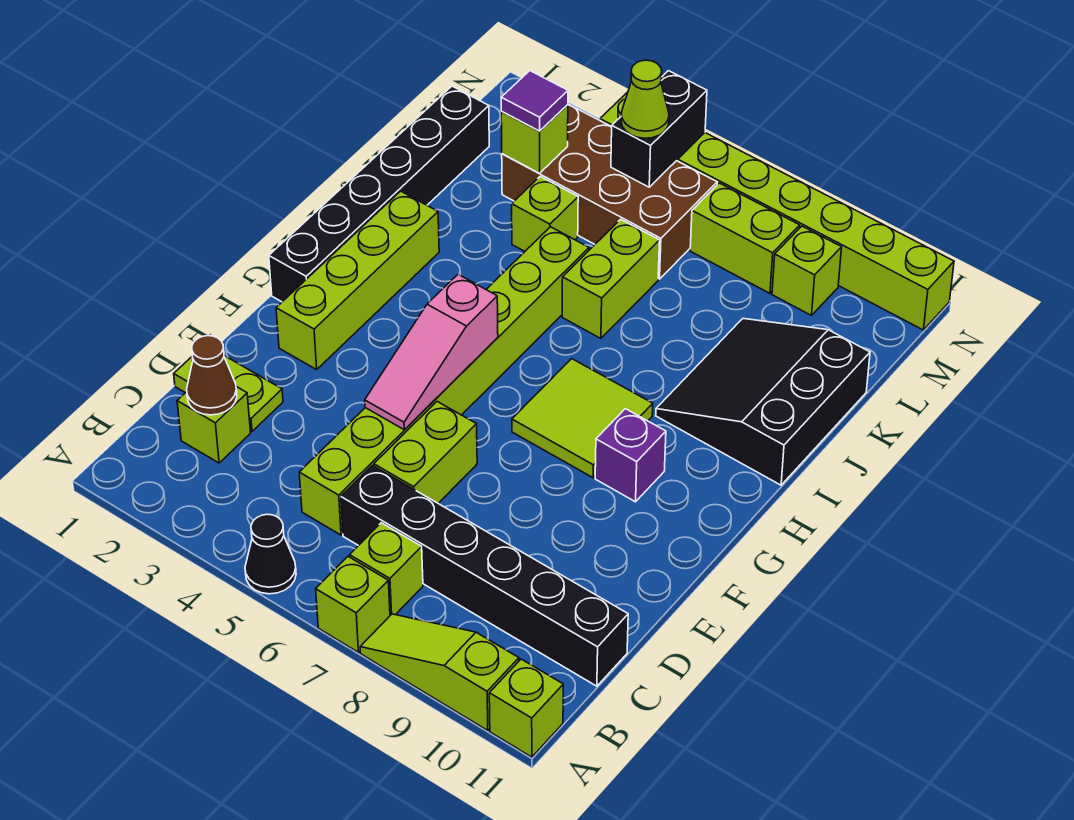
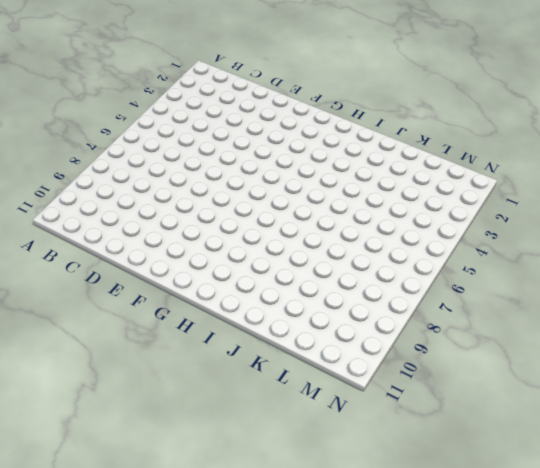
none -> black 1x1 cone [245,514,296,594]
none -> lime 1x1 brick [316,557,390,652]
none -> lime 1x3 slope [360,614,519,731]

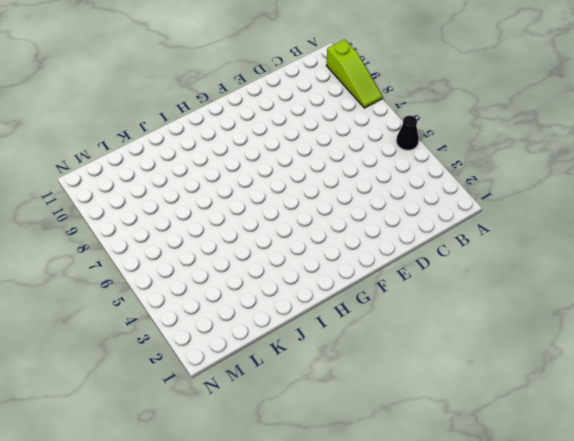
none -> lime 1x1 brick [316,557,390,652]
none -> lime 1x1 brick [489,659,563,757]
none -> lime 1x1 brick [350,523,423,615]

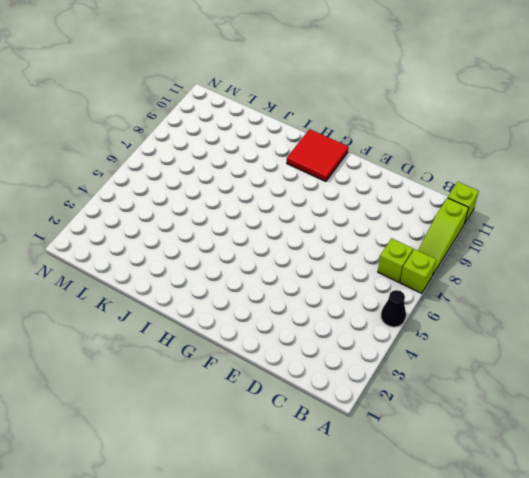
red 2x2 tile [287,129,348,182] -> none
none -> lime 1x1 brick [177,387,251,463]
none -> lime 1x8 brick [299,227,589,535]
none -> black 1x6 brick [341,465,628,686]

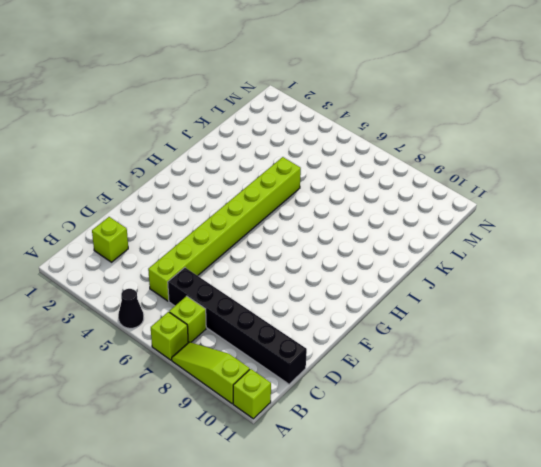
none -> lime 1x2 plate [174,356,283,431]
none -> lime 1x2 brick [374,402,477,503]
none -> lime 1x4 brick [276,191,439,370]

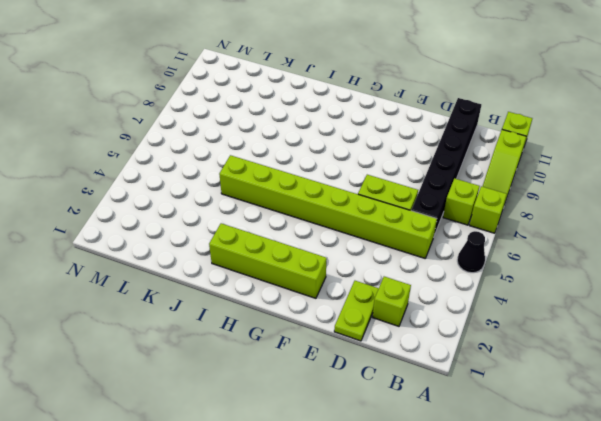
none -> black 1x6 brick [269,86,489,302]
none -> lime 2x2 tile [512,359,653,478]
none -> purple 1x1 brick [595,409,666,502]

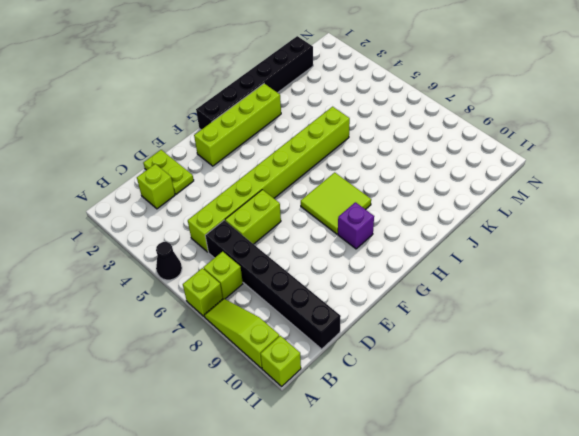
none -> black 3x3 slope [656,319,870,485]
none -> lime 1x2 brick [562,219,660,338]
none -> lime 1x1 brick [512,177,578,251]

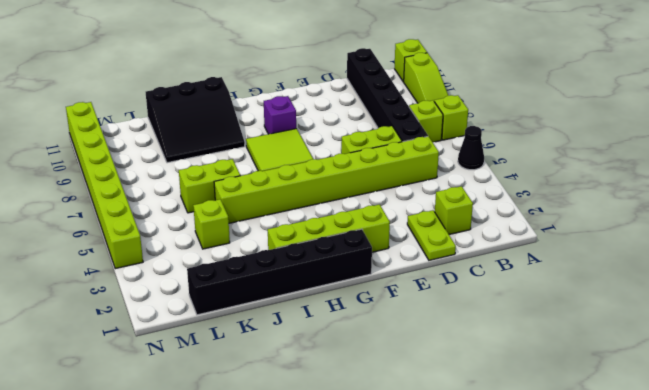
none -> brown 2x4 brick [502,104,717,279]
none -> lime 1x2 brick [690,183,800,293]
none -> lime 1x1 brick [772,226,842,315]

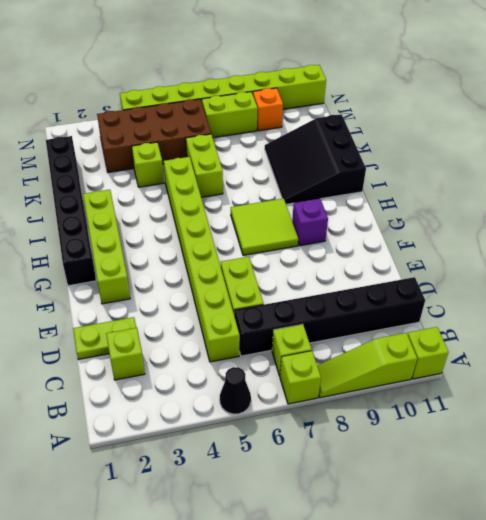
orange 1x1 brick [253,88,283,131] -> lime 1x1 brick [772,226,842,315]
none -> brown 1x1 cone [187,336,237,415]
none -> pink 1x3 slope [365,274,498,430]
none -> lime 1x1 brick [501,105,568,173]

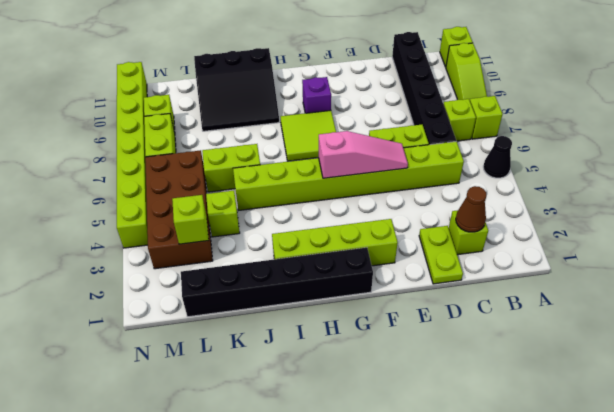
none -> black 1x2 brick [611,71,707,187]
none -> purple 1x1 tile [501,71,568,131]
none -> lime 1x1 cone [621,60,669,138]

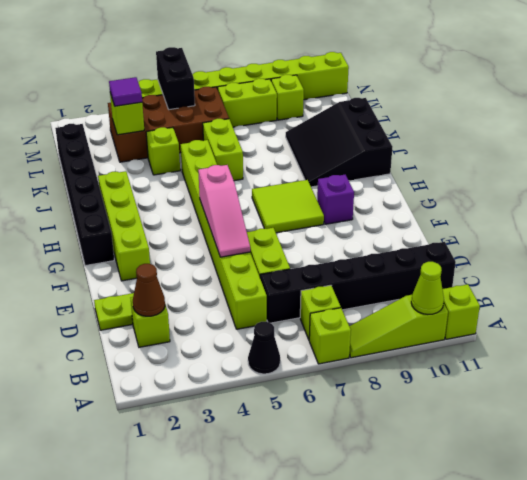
lime 1x1 cone [411,262,444,314] -> lime 1x1 cone moved to [621,60,669,138]

